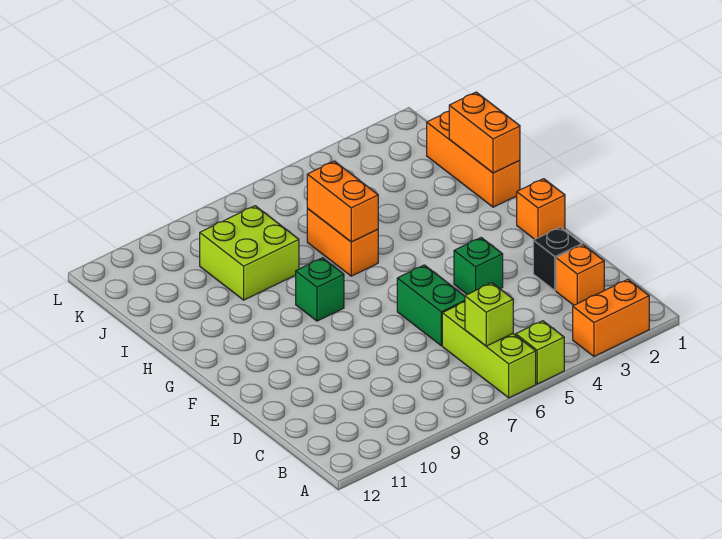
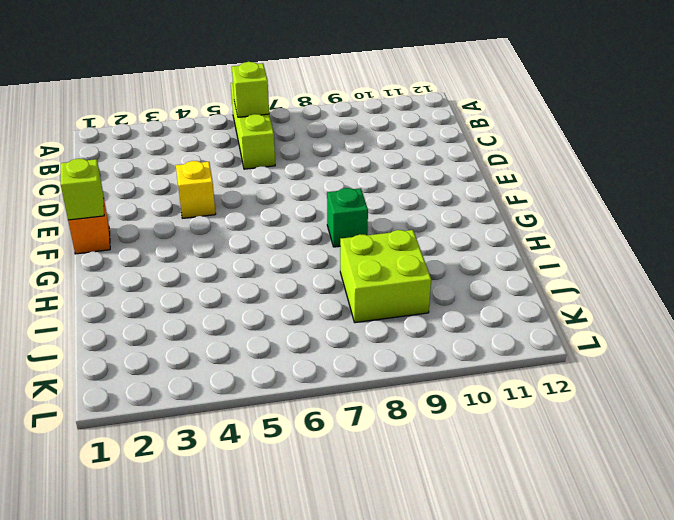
yellow 1x1 brick [176,161,216,218] -> green 1x1 brick [454,238,503,295]
lime 1x1 brick [61,159,104,220] -> lime 1x1 brick moved to [516,321,564,384]
none -> orange 1x2 brick [573,279,649,356]
none -> orange 1x1 brick [556,245,604,305]
none -> black 1x1 brick [533,227,582,290]

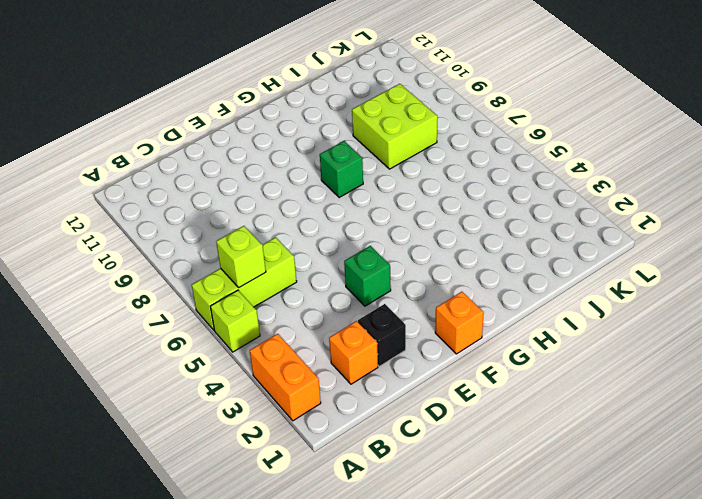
none -> green 1x2 brick [397,265,465,346]
none -> orange 1x3 brick [427,111,520,207]
none -> orange 1x2 brick [307,209,378,276]

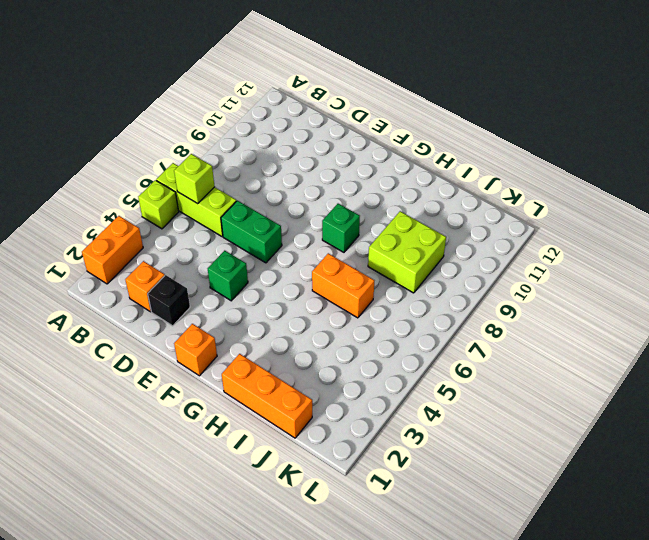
none -> orange 1x2 brick [449,92,520,173]
none -> orange 1x2 brick [307,161,378,242]

